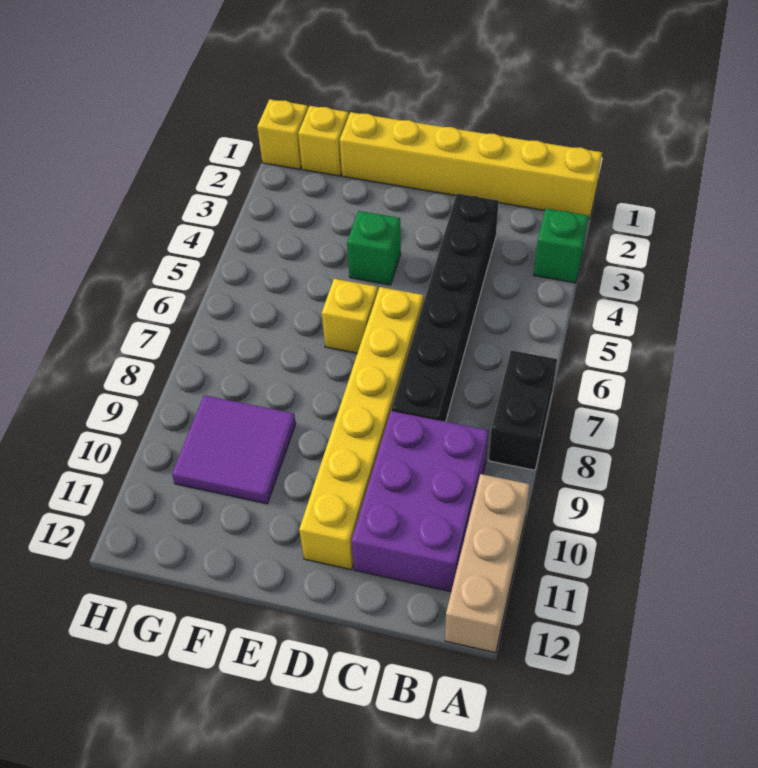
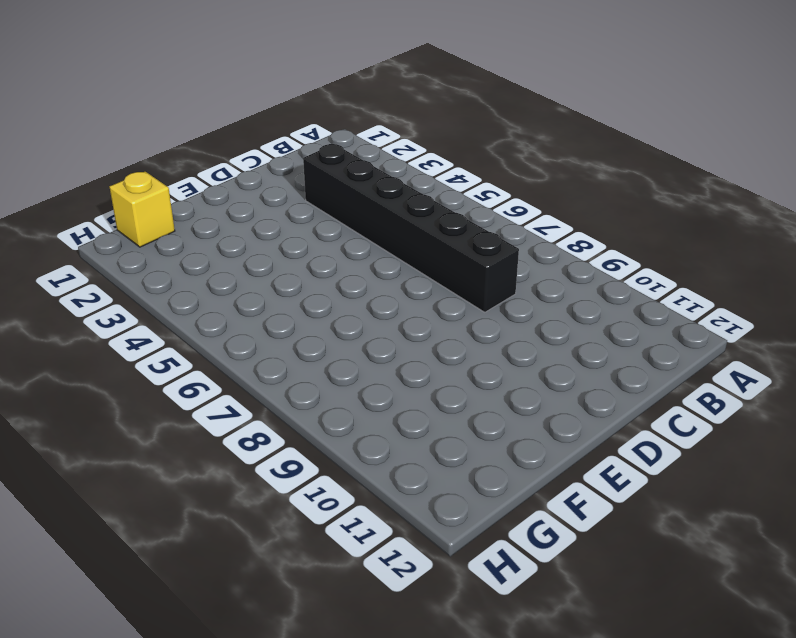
none -> yellow 1x6 brick [340,112,602,218]
none -> green 1x1 brick [534,209,588,283]
none -> black 1x2 brick [489,350,557,470]

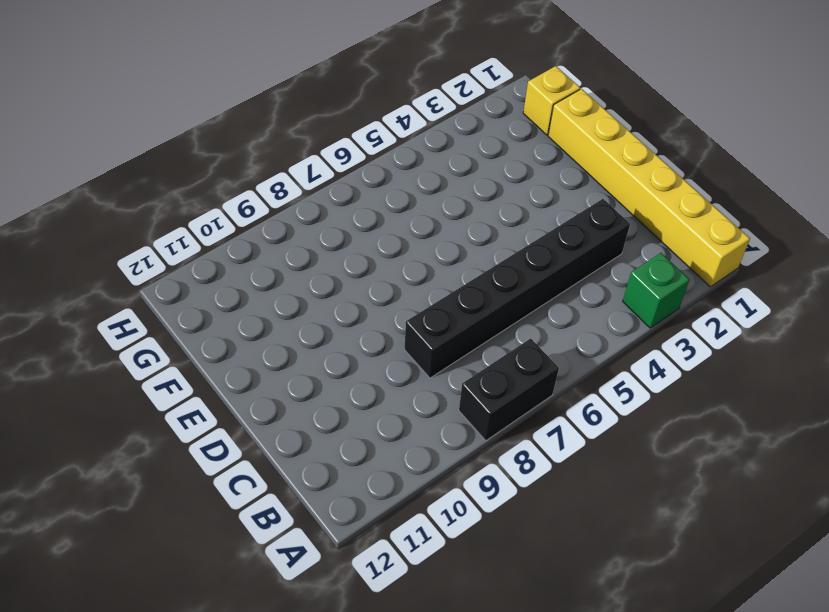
none -> tan 1x3 brick [445,474,530,653]
none -> purple 2x3 brick [351,411,488,592]
none -> yellow 1x6 brick [299,287,424,570]

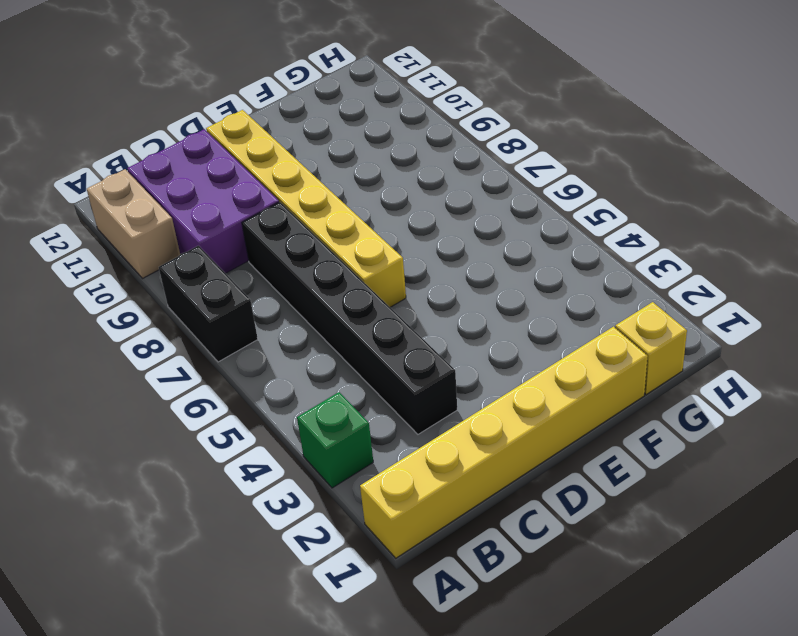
tan 1x2 brick [87,169,180,278] -> tan 1x3 brick [445,474,530,653]
none -> green 1x1 brick [347,211,401,285]
none -> yellow 1x1 brick [322,279,378,353]
none -> purple 2x2 tile [172,395,296,504]

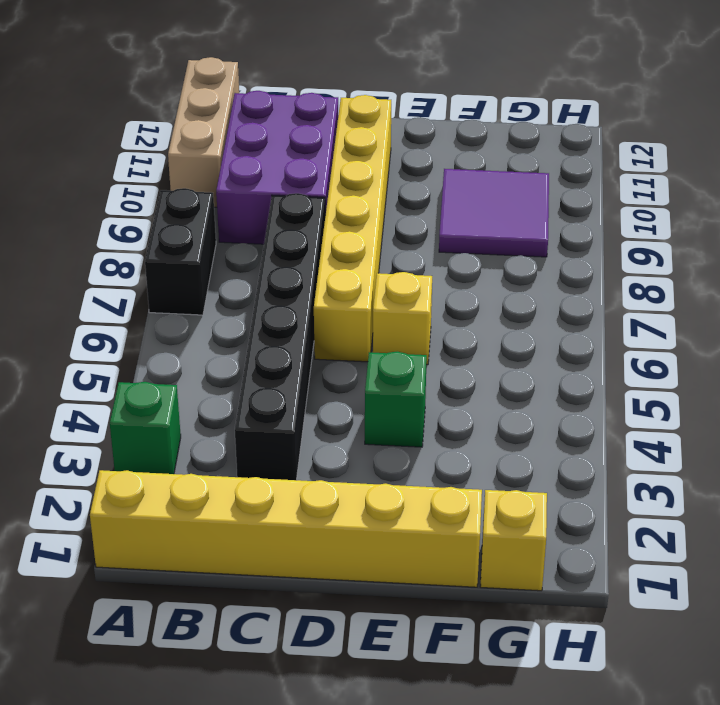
none -> yellow 1x1 brick [257,99,308,169]

